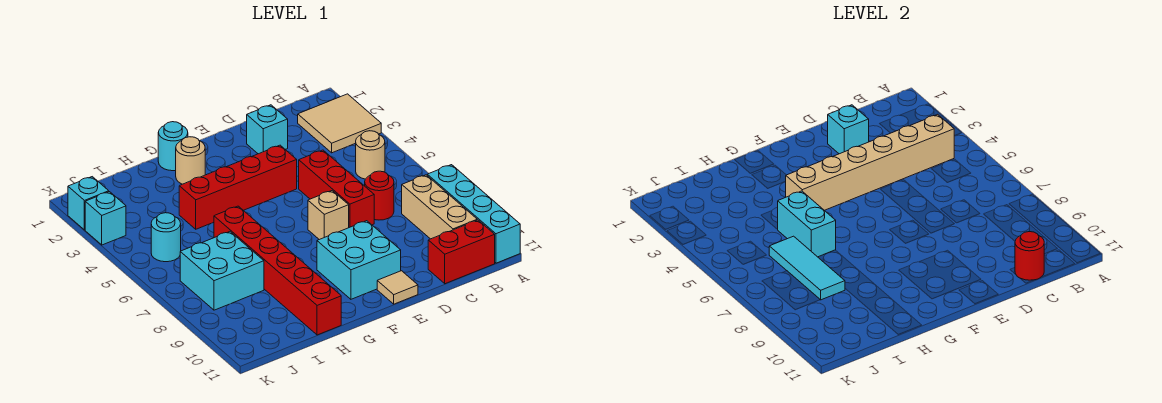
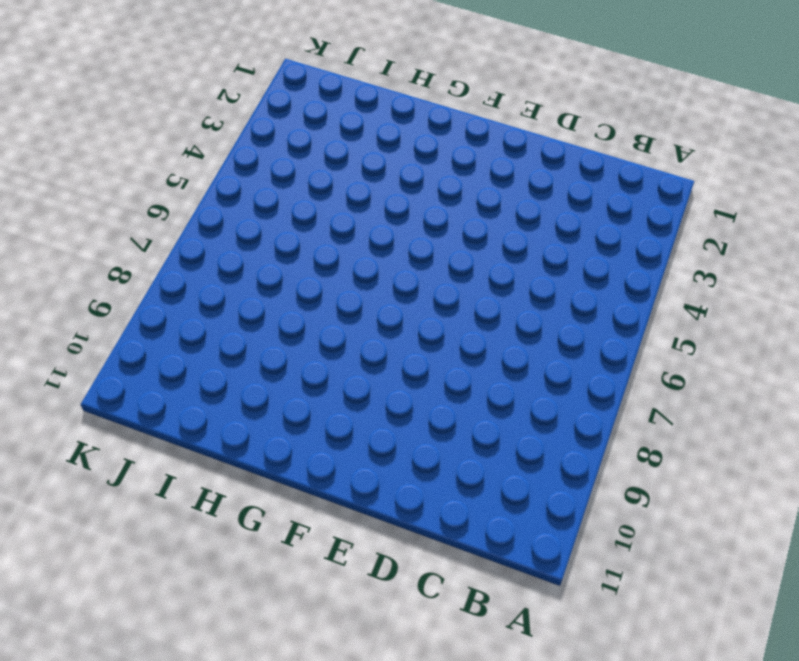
none -> tan 2x2 tile [298,94,381,153]
none -> cyan 1x4 brick [427,165,520,263]
none -> tan 1x1 round brick [356,131,385,179]

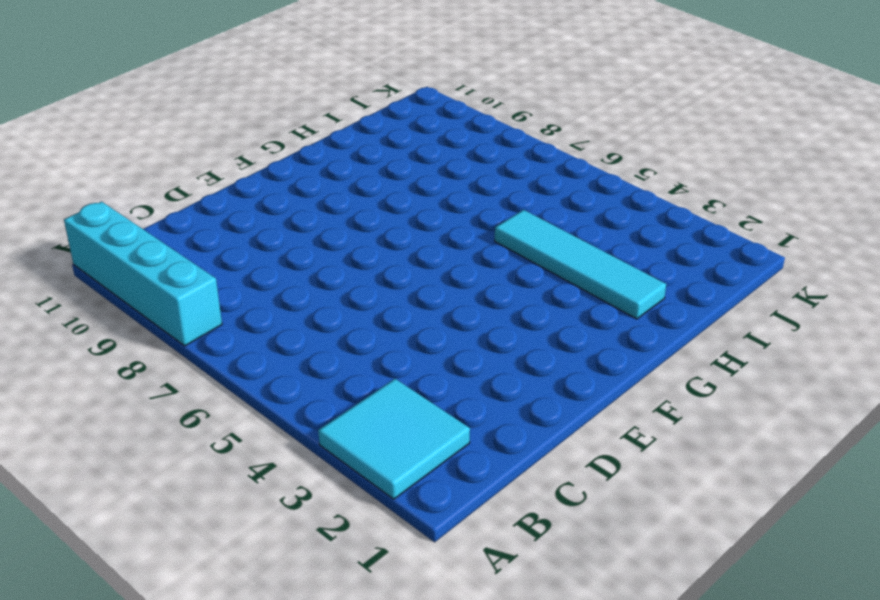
cyan 2x2 tile [318,379,470,499] -> tan 2x2 tile [298,94,381,153]
cyan 1x4 tile [495,210,666,319] -> red 1x4 brick [179,145,297,229]
none -> tan 1x1 round brick [356,131,385,179]
none -> tan 1x3 brick [402,175,477,239]
none -> red 1x2 brick [428,220,495,284]

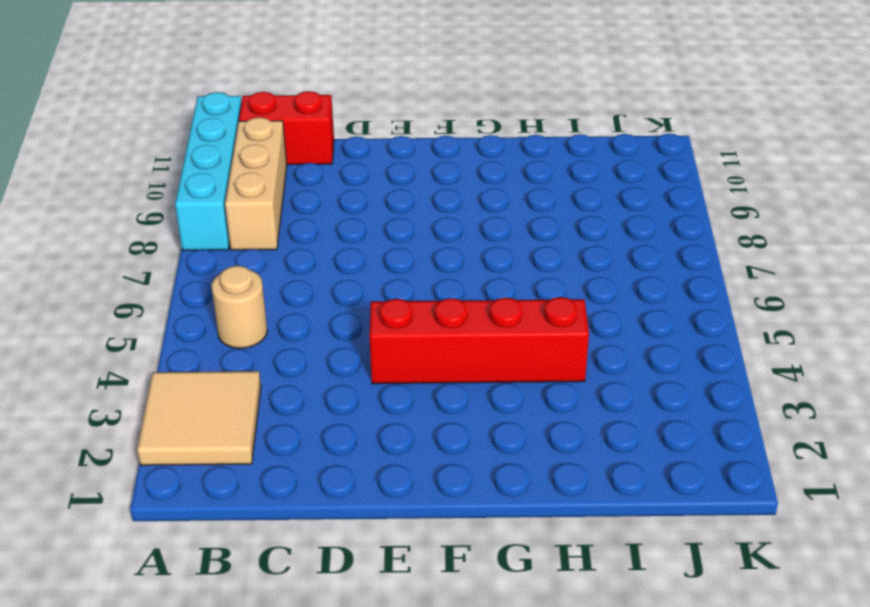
none -> red 1x1 round brick [365,171,394,220]
none -> cyan 1x1 brick [247,105,288,154]
none -> red 1x3 brick [299,150,374,228]

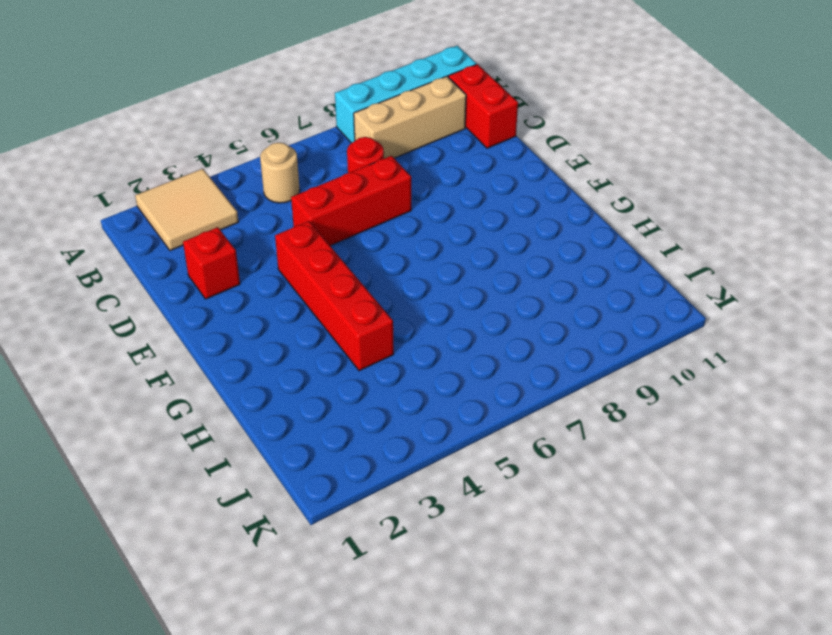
red 1x1 brick [183,227,240,299] -> cyan 1x1 brick [247,105,288,154]
none -> tan 1x1 brick [308,191,349,240]
none -> cyan 2x2 brick [317,221,401,299]
none -> tan 1x1 tile [377,271,418,304]

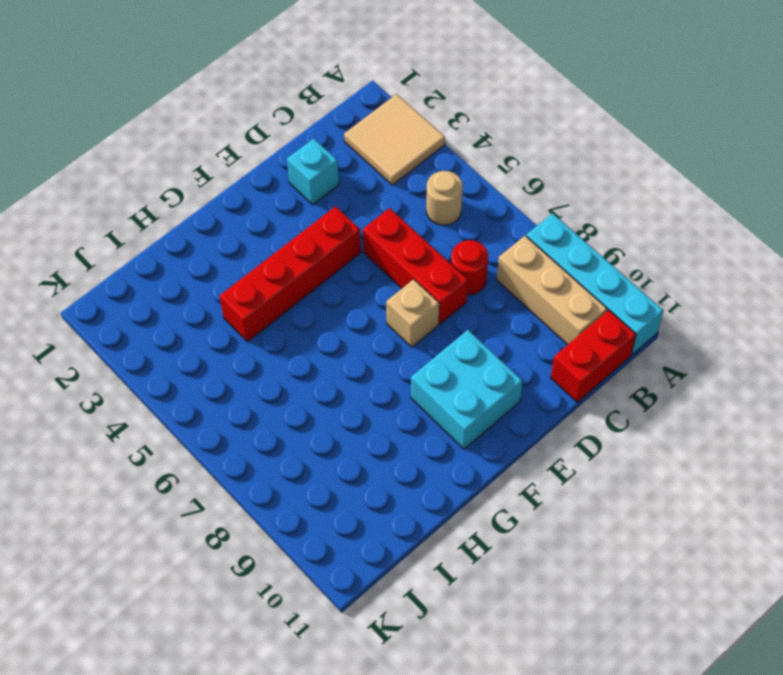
none -> tan 1x1 tile [377,271,418,304]
none -> cyan 1x1 round brick [158,122,188,171]
none -> tan 1x1 round brick [176,137,205,184]

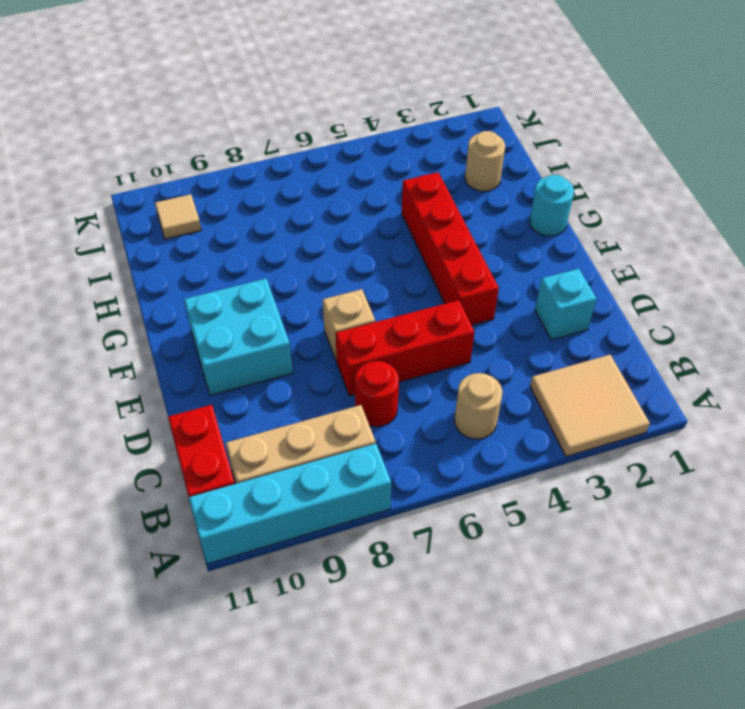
tan 1x1 round brick [465,131,505,191] -> tan 1x1 round brick moved to [176,137,205,184]
tan 1x1 tile [155,194,201,239] -> tan 1x1 tile moved to [377,271,418,304]
none -> red 1x6 brick [214,206,341,335]
none -> cyan 2x2 brick [180,232,264,310]
none -> cyan 1x1 round brick [151,213,181,262]

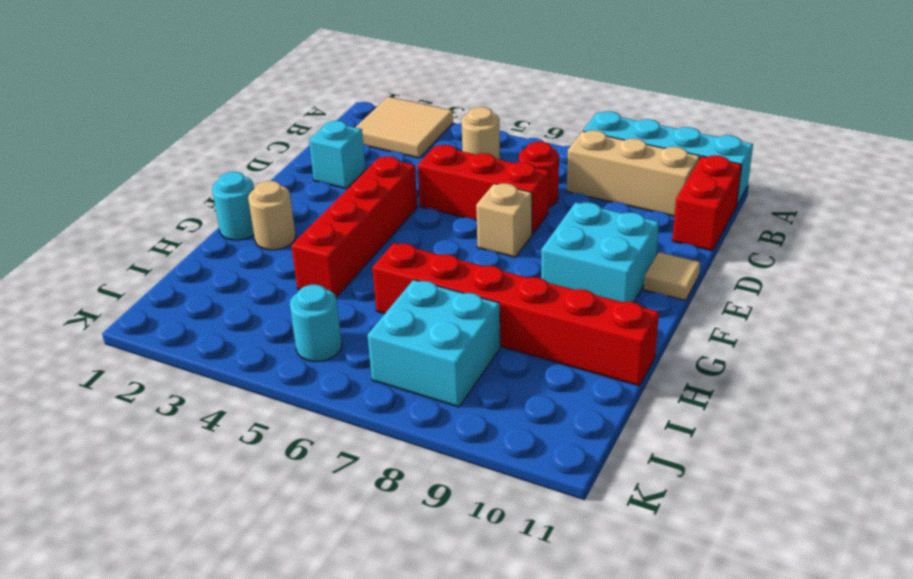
none -> cyan 1x1 brick [68,177,109,230]
none -> cyan 1x1 brick [85,192,126,245]
none -> tan 1x6 brick [785,114,954,210]

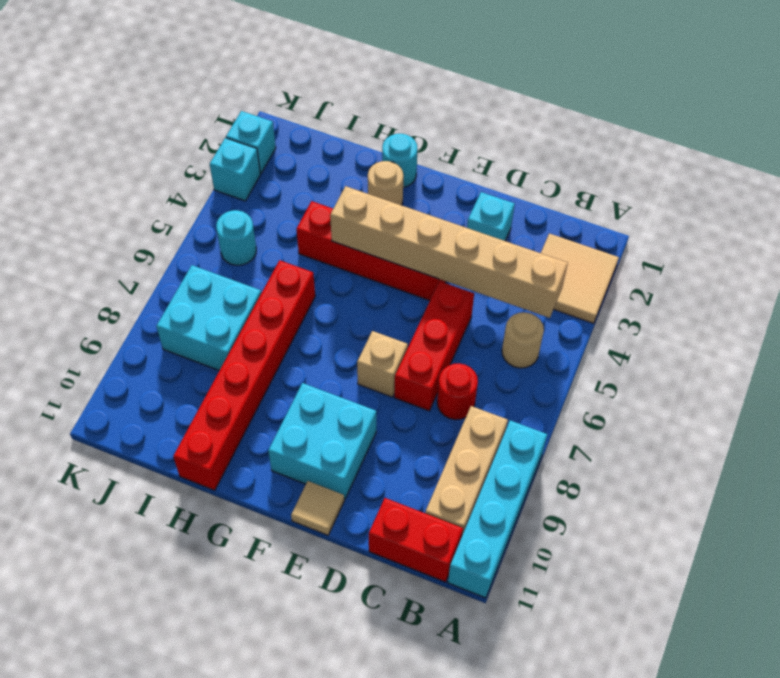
none -> red 1x1 round brick [1015,232,1044,280]
none -> cyan 1x1 brick [828,105,869,154]
none -> cyan 1x2 brick [778,191,836,257]

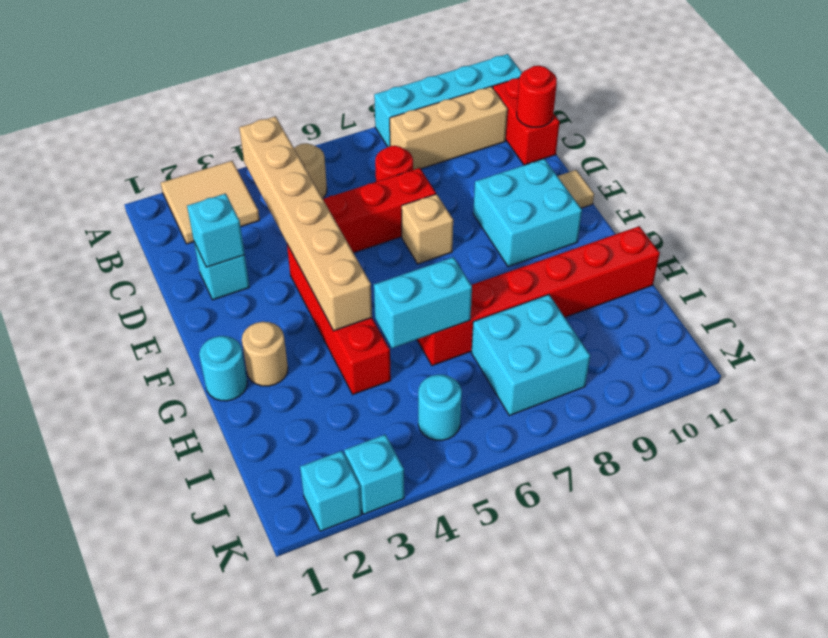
none -> cyan 1x3 tile [769,236,845,300]

